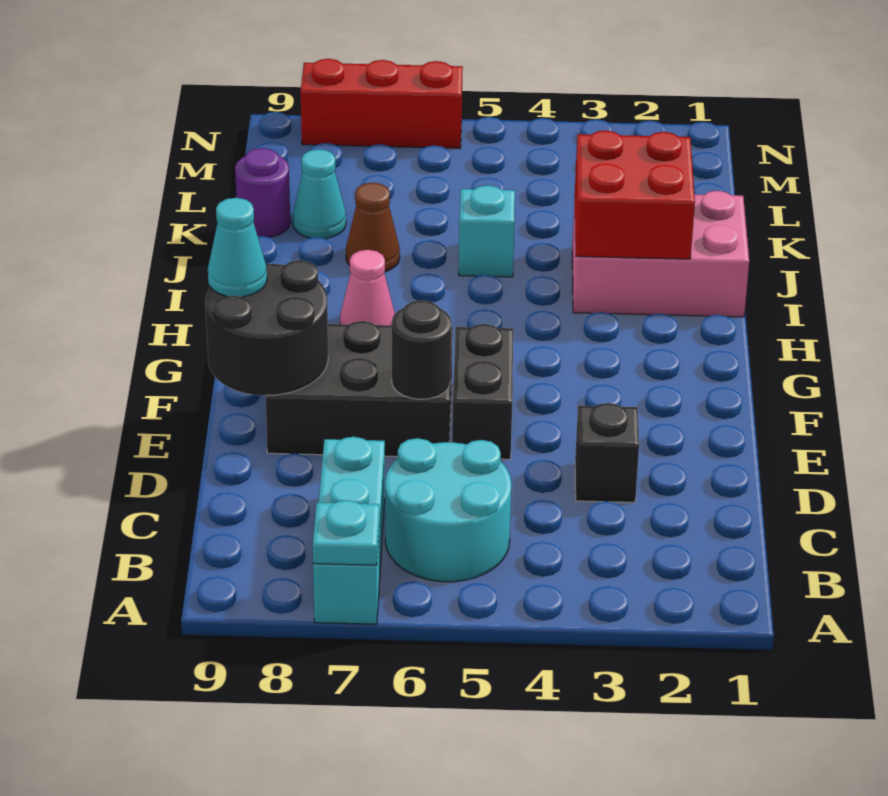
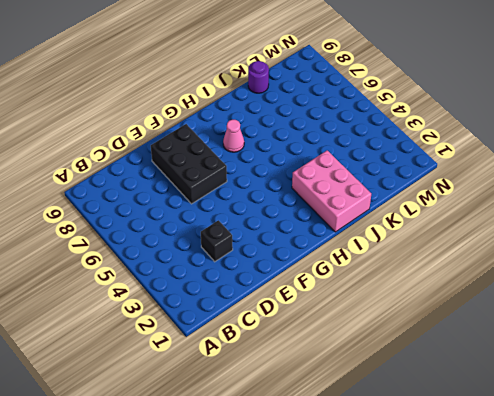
none -> cyan 1x3 brick [313,437,385,624]
none -> cyan 2x2 round brick [385,438,511,582]
none -> black 1x2 brick [452,324,513,459]

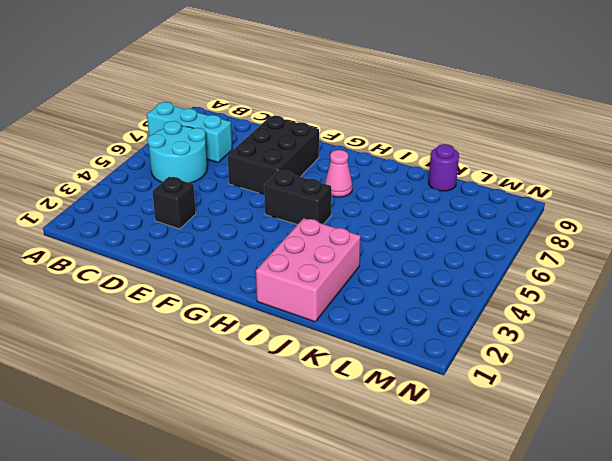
black 1x2 brick [264,171,331,225] -> black 1x2 brick moved to [452,324,513,459]
none -> cyan 1x1 brick [459,185,515,277]
none -> brown 1x1 cone [346,183,400,272]
none -> cyan 1x1 cone [293,149,346,239]

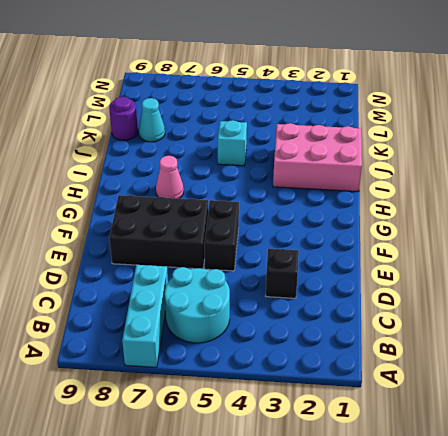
none -> brown 1x1 cone [346,183,400,272]
none -> red 1x3 brick [301,59,463,148]
none -> cyan 1x1 plate [313,500,379,565]

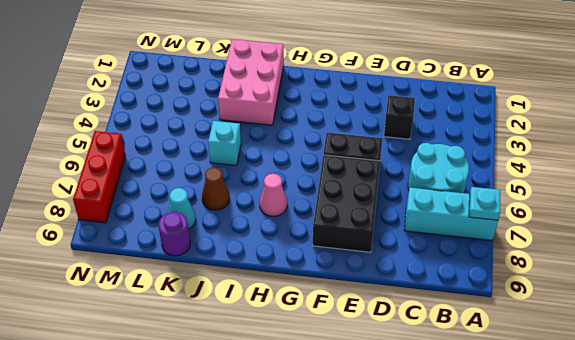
none -> black 1x1 round brick [392,300,451,399]
none -> black 2x2 round brick [205,260,328,396]
none -> red 2x2 brick [575,130,695,259]

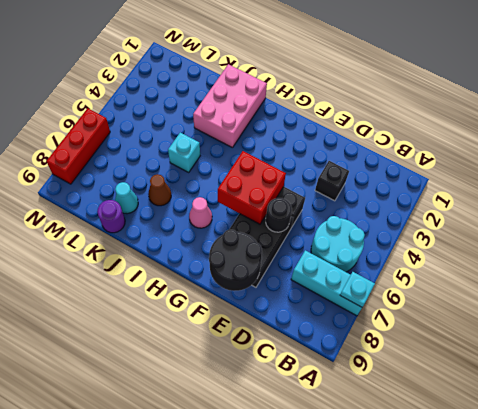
red 2x2 brick [218,151,286,224] -> red 2x2 brick moved to [575,130,695,259]
none -> cyan 1x1 cone [208,198,267,297]

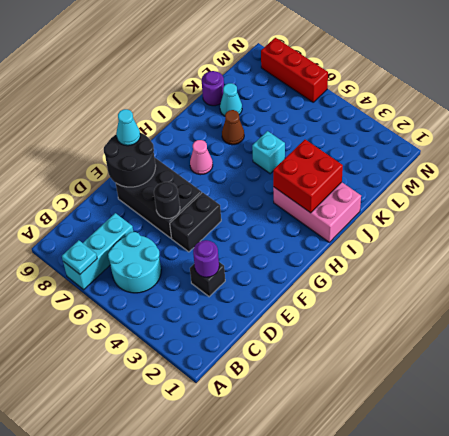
purple 1x1 round brick [193,240,219,277] -> none

